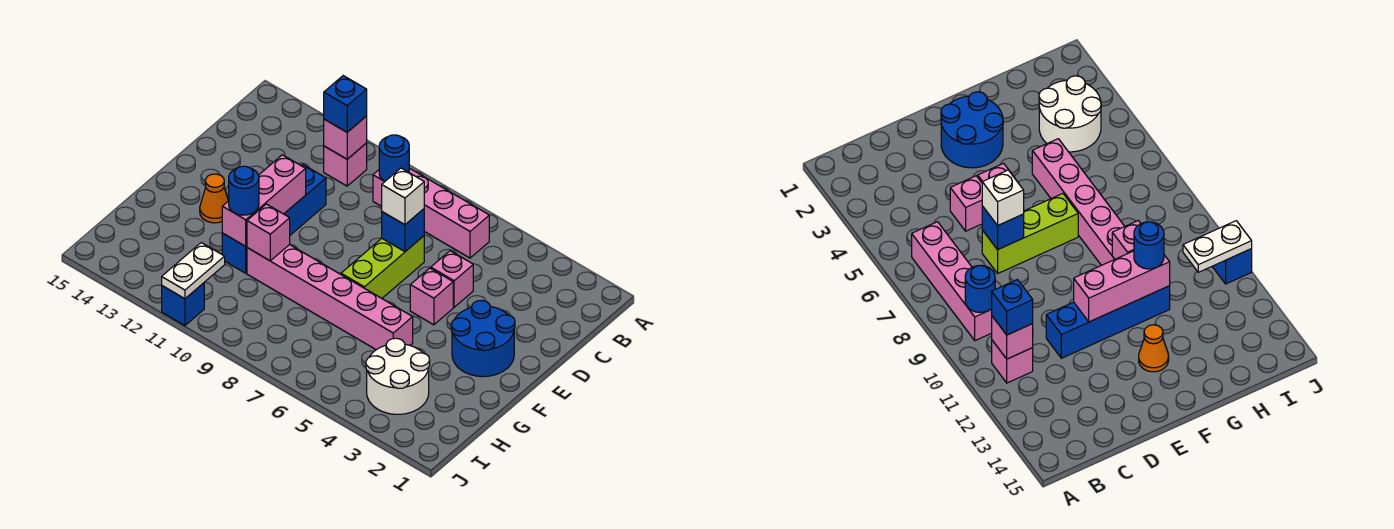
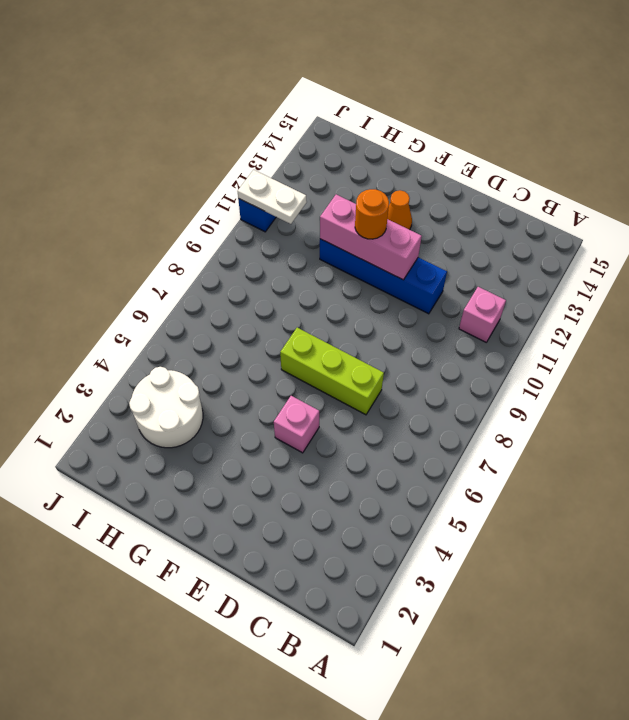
orange 1x1 round brick [355,189,389,239] -> none
none -> pink 1x4 brick [373,168,489,258]
none -> pink 1x1 brick [431,251,473,307]
none -> blue 2x2 round brick [451,300,515,377]

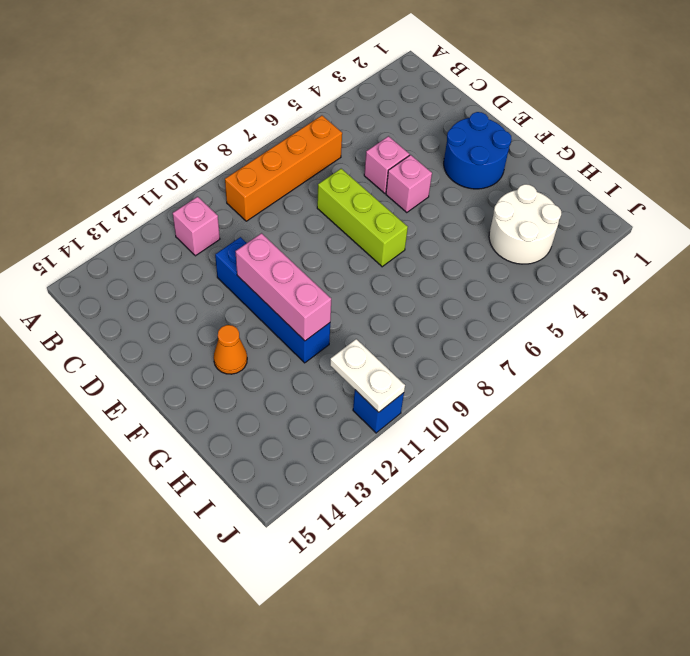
orange 1x4 brick [225,116,342,221] -> pink 1x4 brick [373,168,489,258]
none -> pink 1x6 brick [247,245,413,350]
none -> blue 1x1 round brick [379,135,409,181]
none -> pink 1x1 brick [324,116,367,159]

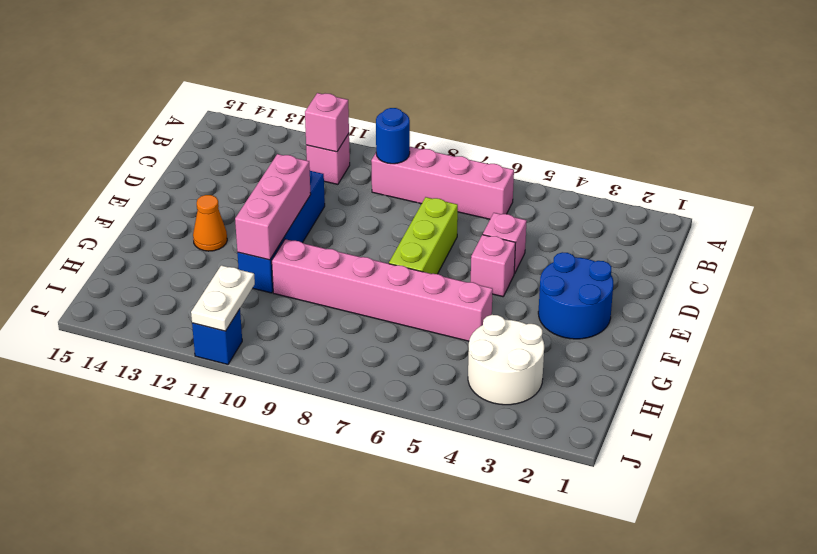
none -> blue 1x1 brick [382,209,424,252]
none -> pink 1x1 brick [247,204,290,261]
none -> blue 1x1 brick [324,76,367,132]

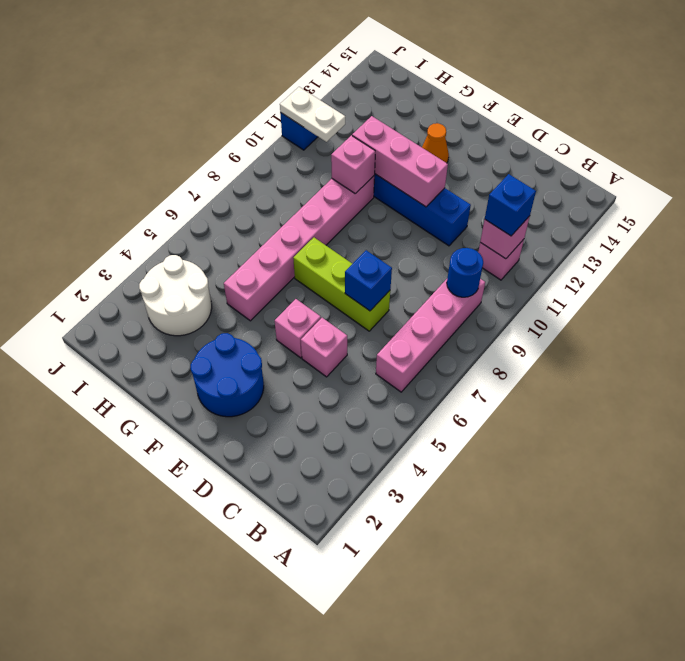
none -> white 1x1 brick [382,168,424,225]
none -> blue 1x1 round brick [229,166,259,215]

